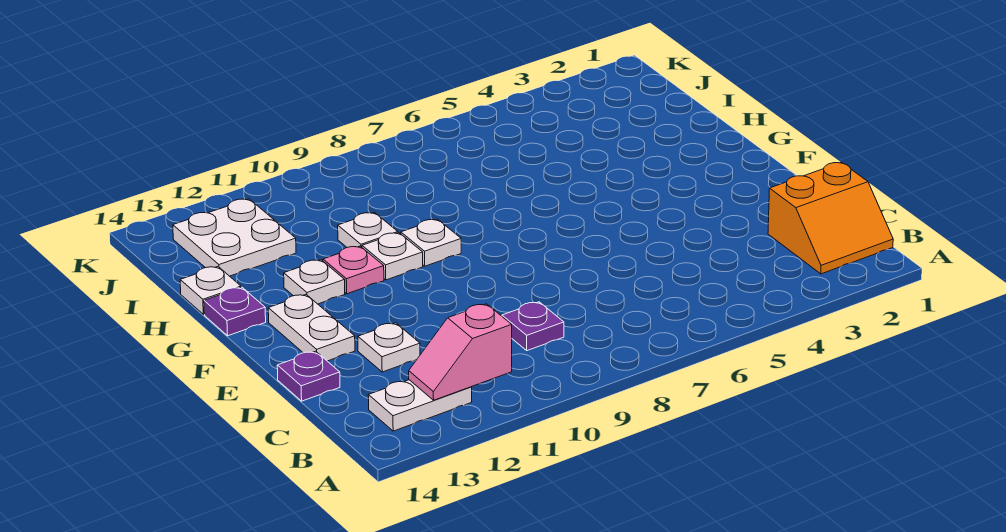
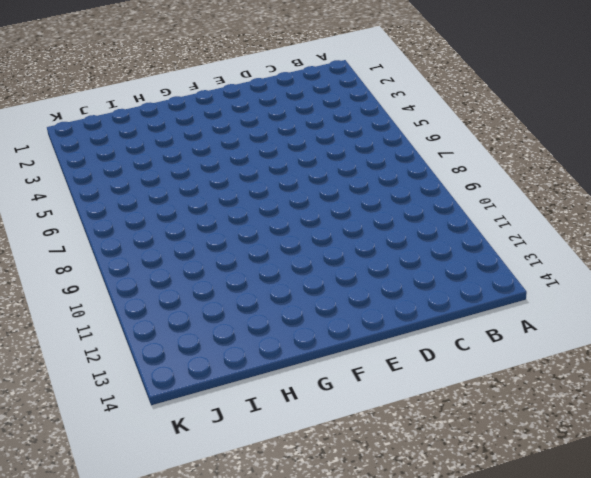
none -> orange 2x2 slope [768,162,893,274]
none -> white 1x2 plate [368,380,472,431]
none -> purple 1x1 plate [502,302,564,351]

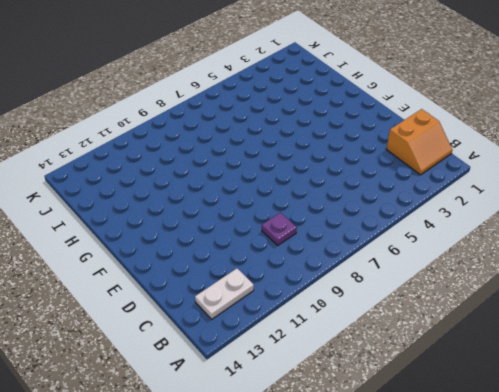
none -> white 1x1 plate [358,323,420,372]
none -> purple 1x1 plate [277,351,340,401]
none -> white 1x2 plate [268,295,355,361]

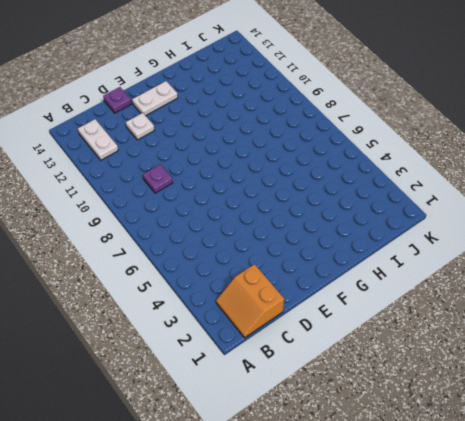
none -> white 1x1 plate [401,219,461,266]
none -> white 1x1 plate [362,233,423,280]
none -> pink 1x1 plate [323,246,384,294]

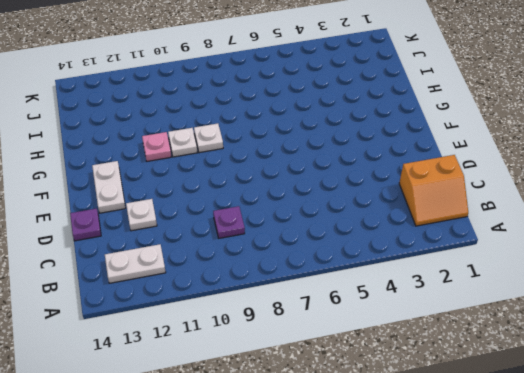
none -> white 1x1 plate [284,260,345,304]
none -> purple 1x1 plate [204,287,266,336]
none -> white 1x1 plate [338,212,398,247]

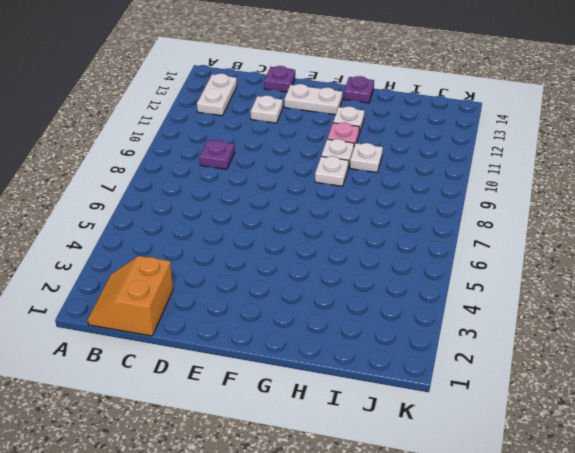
none -> white 1x1 plate [180,267,241,314]
none -> white 2x2 plate [173,199,296,276]
none -> pink 1x2 slope [409,304,512,400]

